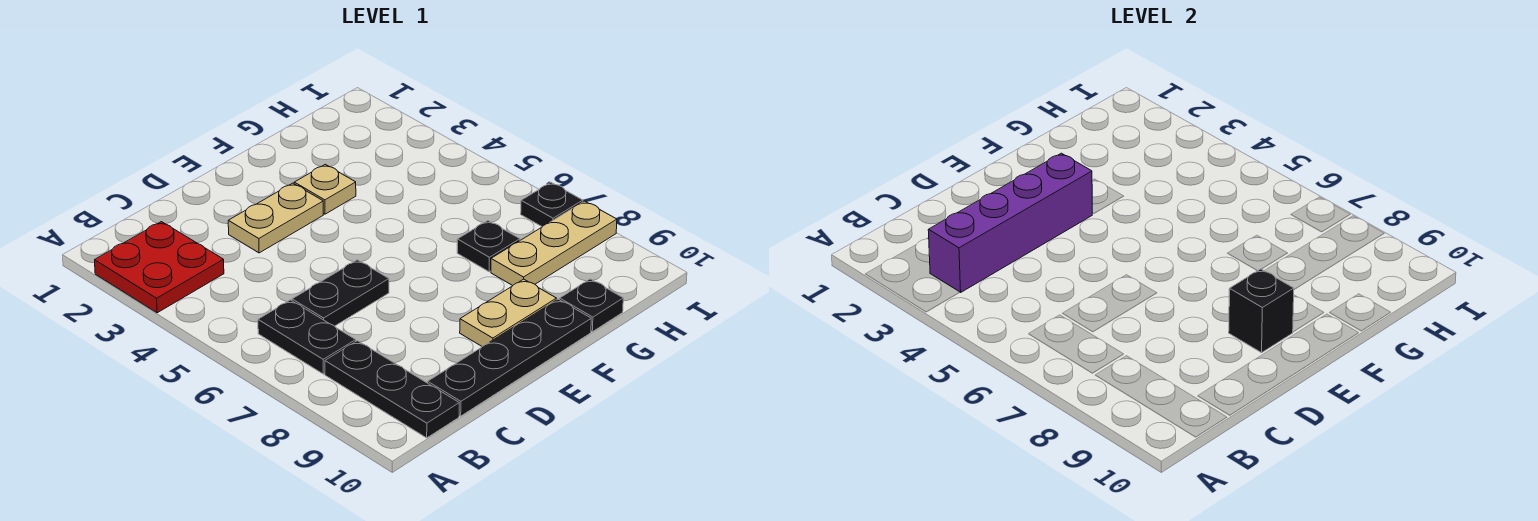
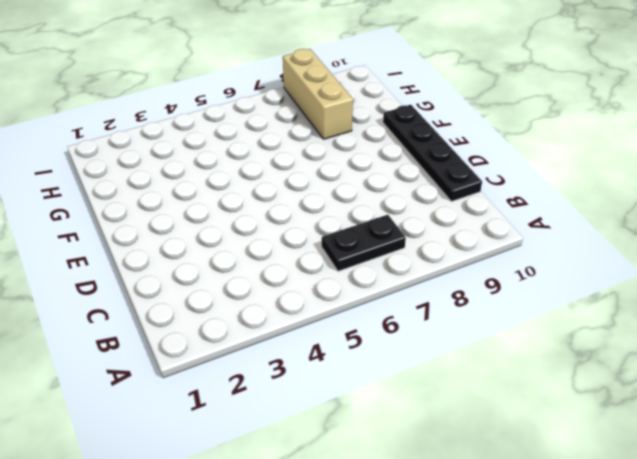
tan 1x3 brick [283,49,353,139] -> tan 1x3 plate [491,201,617,286]
none -> red 2x2 plate [95,222,224,313]
none -> black 1x3 plate [325,341,459,438]
none -> black 1x2 plate [292,260,389,326]

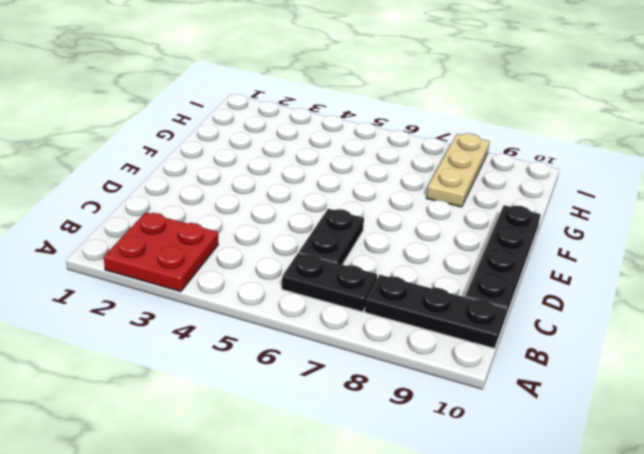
none -> tan 1x2 plate [228,183,323,253]
none -> tan 1x2 plate [460,279,556,346]
none -> tan 1x1 plate [294,164,356,214]

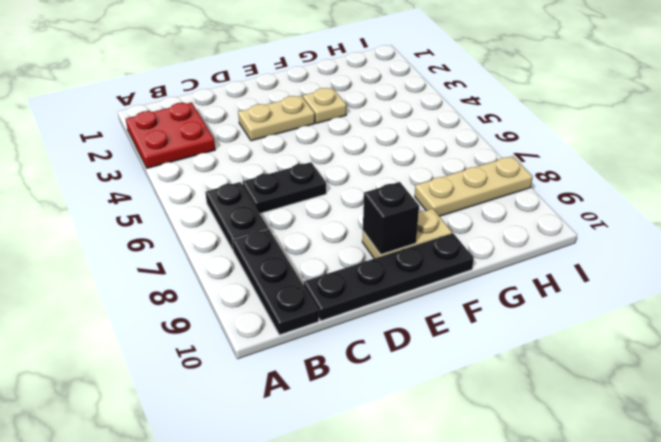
none -> black 1x1 plate [457,221,520,272]
none -> black 1x1 plate [560,279,623,332]
none -> black 1x1 plate [521,182,583,227]

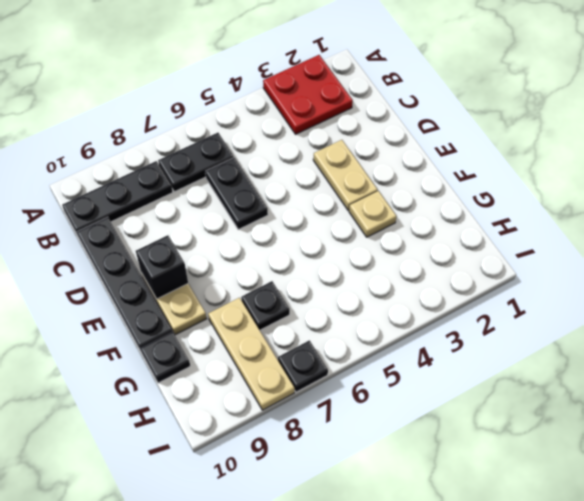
none -> purple 1x4 brick [928,153,1092,292]

